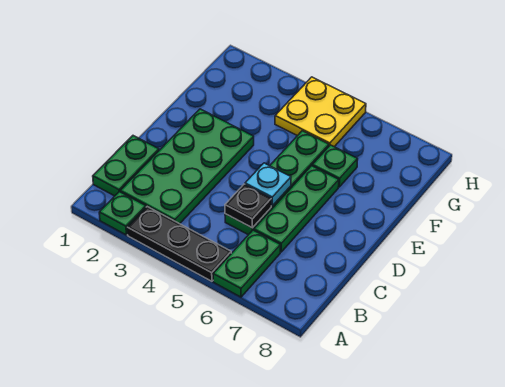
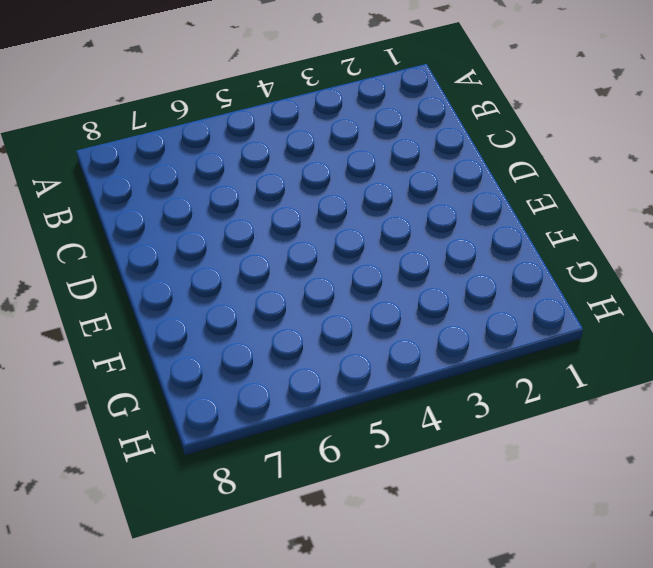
none -> green 1x1 plate [99,192,146,235]
none -> black 1x3 plate [127,207,231,281]

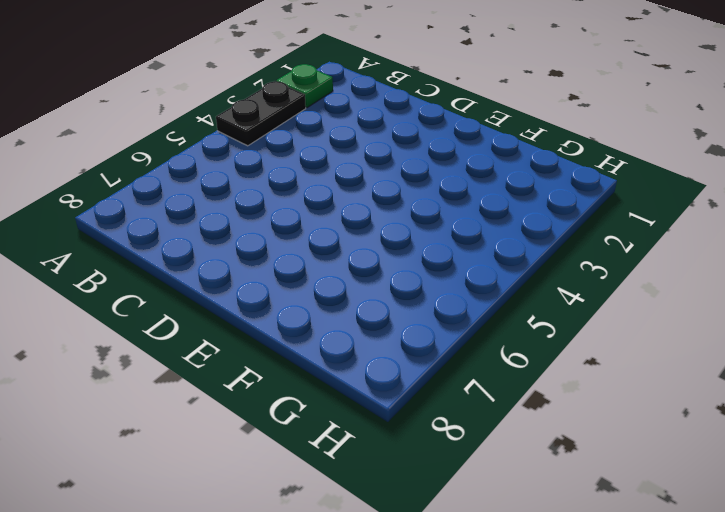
black 1x2 plate [216,81,306,146] -> black 1x3 plate [127,207,231,281]
none -> green 1x2 plate [213,230,281,297]
none -> green 1x2 plate [93,136,159,196]

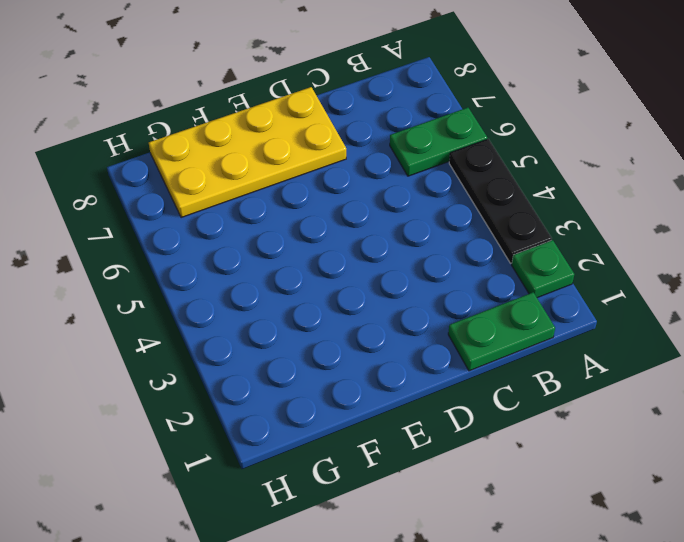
yellow 2x4 plate [149,87,346,218] -> none
none -> green 2x4 plate [120,109,254,224]
none -> green 1x4 plate [225,131,329,235]

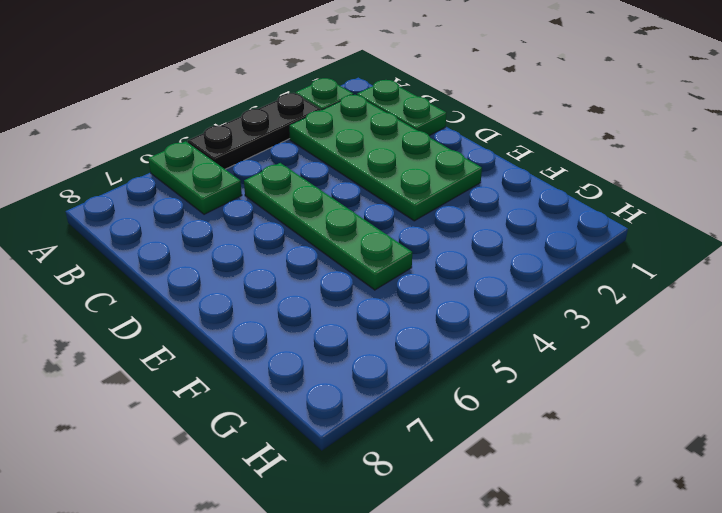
none -> green 1x3 plate [254,166,339,252]
none -> green 1x1 plate [312,145,358,187]

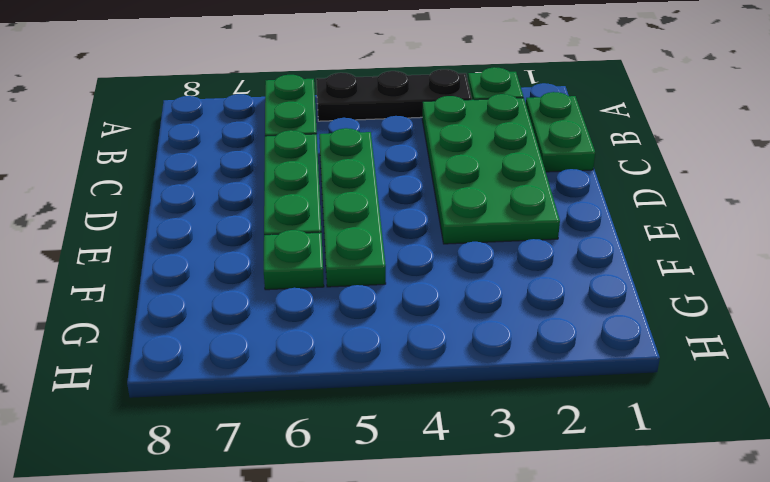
none -> yellow 2x2 plate [275,77,366,147]
none -> black 1x1 plate [225,184,271,228]

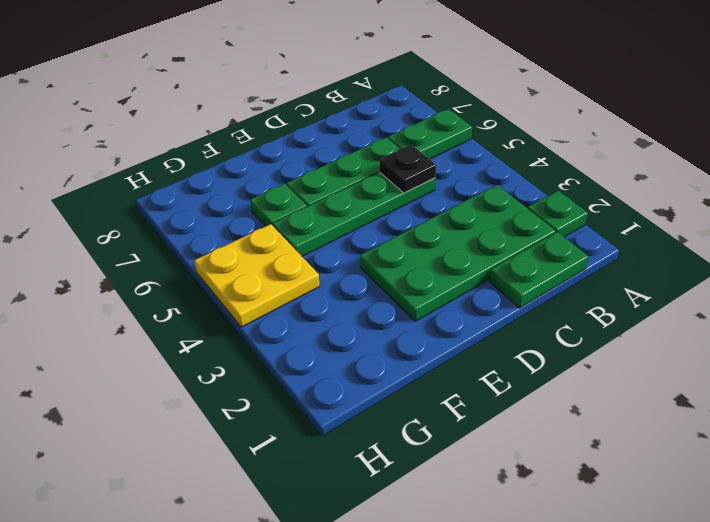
none -> black 1x3 plate [127,207,231,281]
none -> cyan 1x1 plate [245,163,291,206]

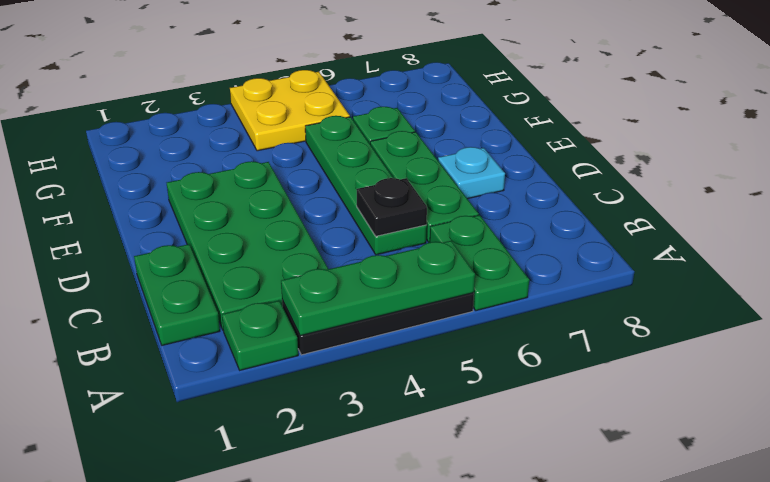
green 1x3 plate [281,241,475,336] -> none
cyan 1x1 plate [438,147,505,199] -> cyan 1x1 plate moved to [245,163,291,206]

